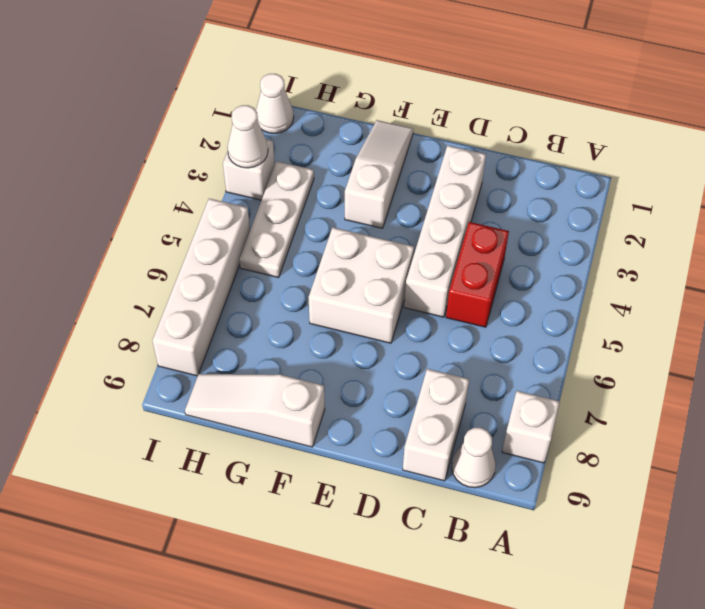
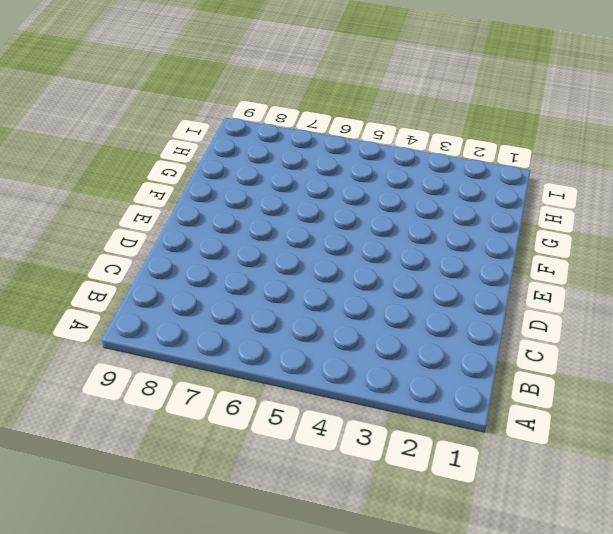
none -> white 1x1 brick [502,391,560,463]
none -> white 1x1 cone [452,428,496,488]
none -> red 1x2 brick [446,222,509,327]

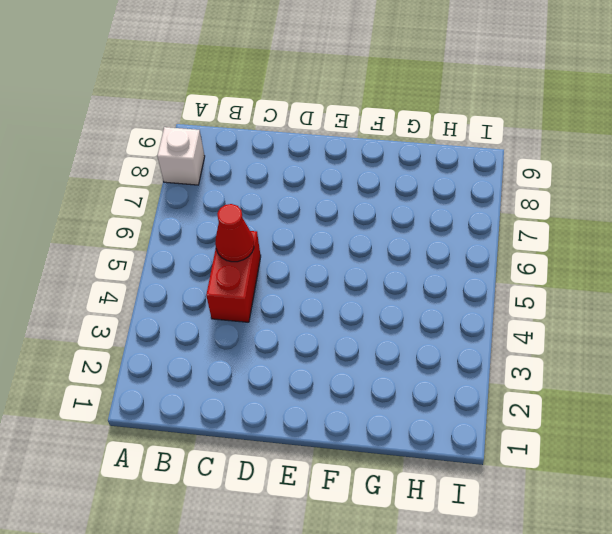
red 1x1 cone [215,204,254,262] -> none
none -> white 1x1 cone [452,428,496,488]
none -> white 1x2 brick [403,369,469,481]
none -> white 1x4 brick [404,145,486,317]

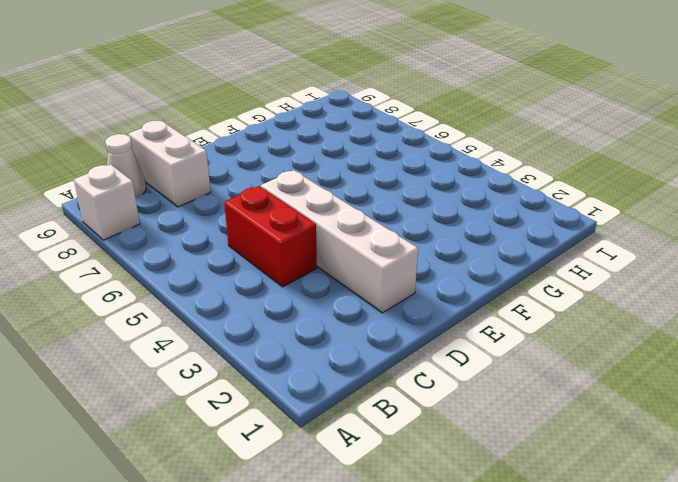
none -> white 2x2 brick [309,227,414,343]
none -> white 1x3 slope [345,120,413,228]
none -> white 1x3 slope [185,374,325,447]

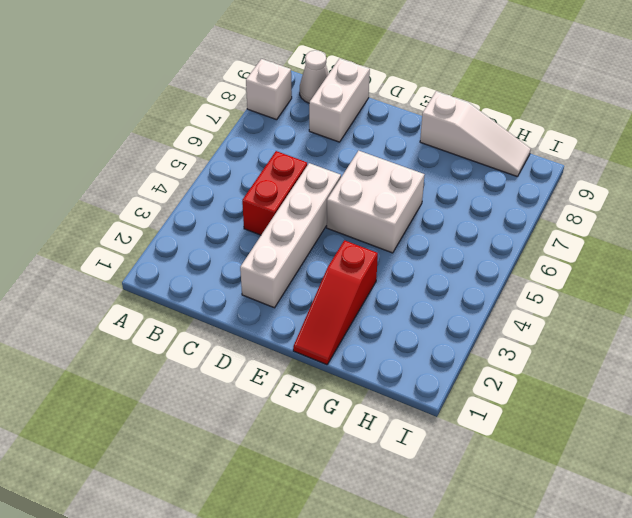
red 1x3 slope [293,240,378,365] -> white 1x3 slope [345,120,413,228]
none -> white 1x3 plate [239,161,314,278]
none -> white 1x1 cone [256,74,294,133]
none -> white 1x1 brick [223,139,275,200]

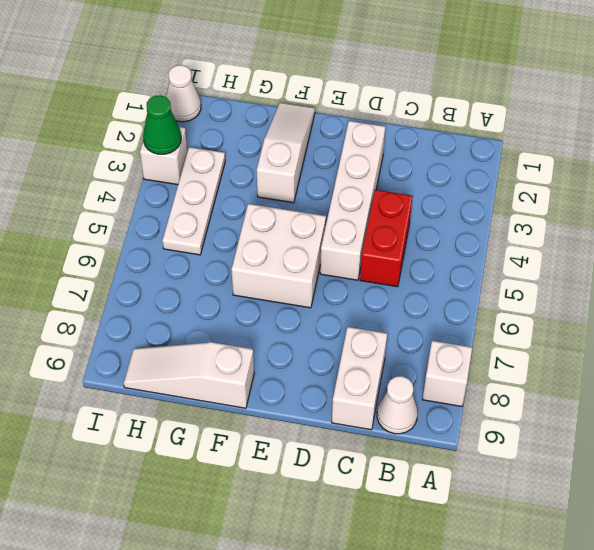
green 1x1 cone [143,95,181,154] -> white 1x1 cone [227,105,268,168]
none -> white 1x4 brick [152,198,250,376]

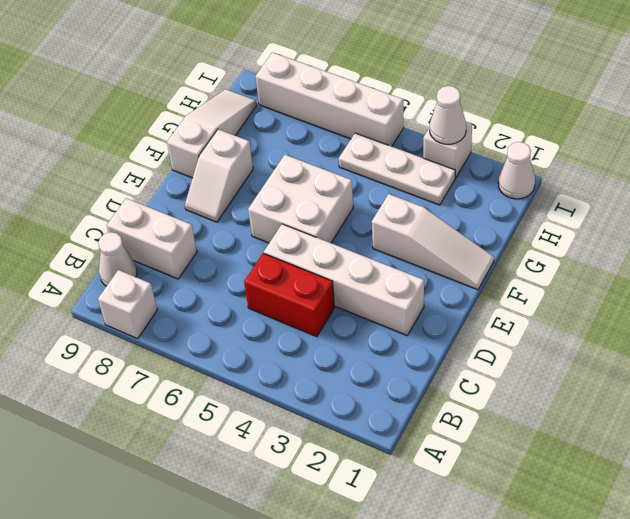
white 1x2 slope [185,129,253,222] -> none

